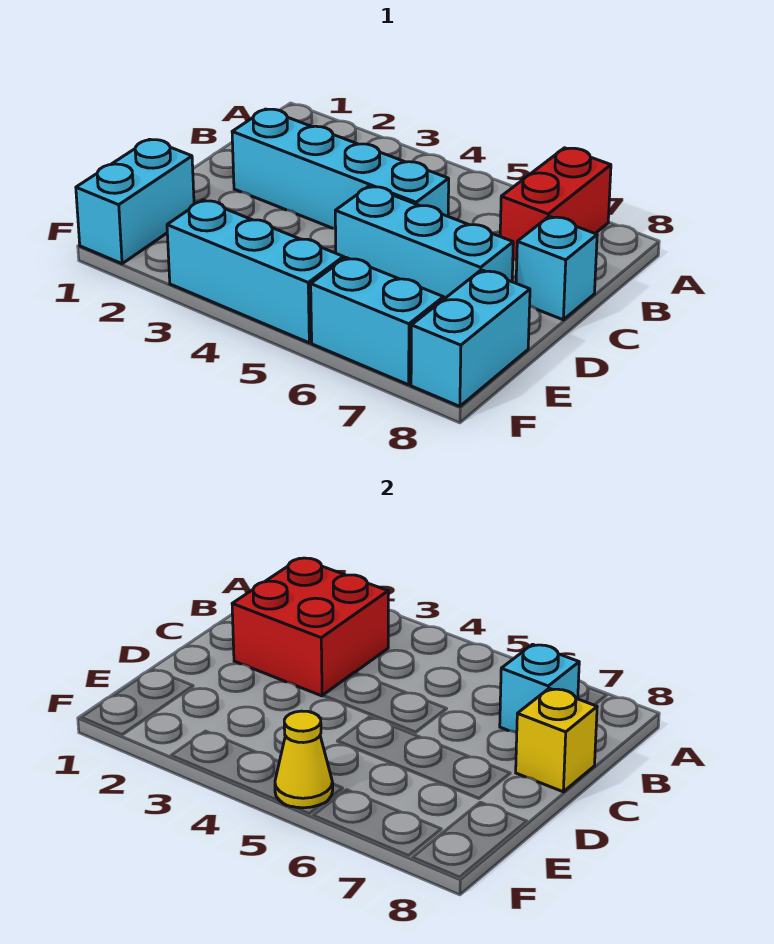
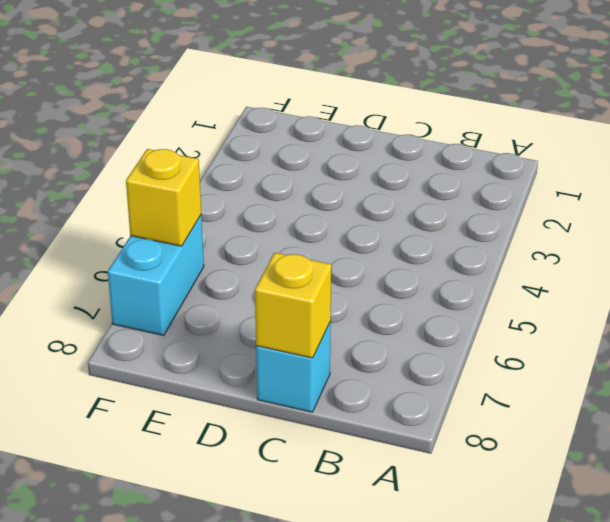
yellow 1x1 brick [126,149,201,246] -> none
none -> red 1x2 brick [500,148,611,261]
none -> cyan 1x4 brick [232,109,449,229]
none -> cyan 1x3 brick [335,186,513,299]

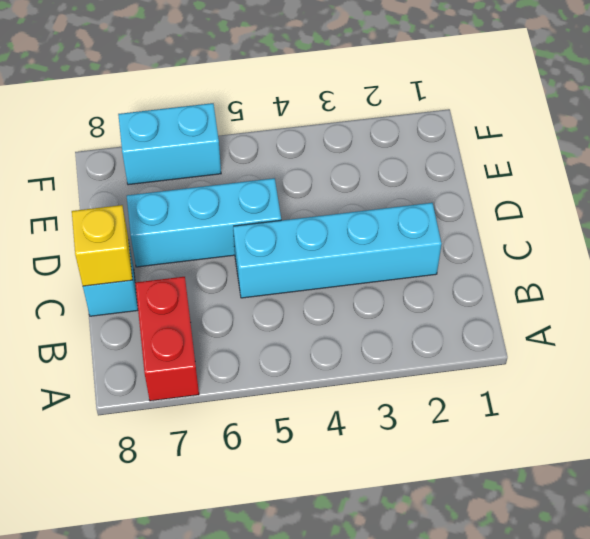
none -> cyan 1x2 brick [76,139,194,264]
none -> cyan 1x2 brick [411,270,530,406]
none -> cyan 1x3 brick [167,200,344,343]

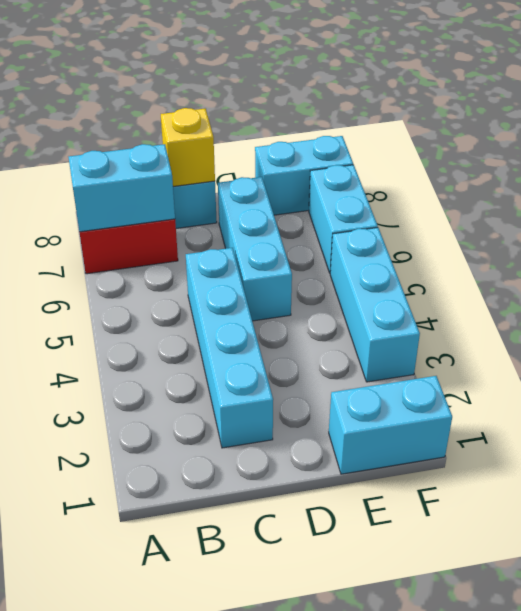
cyan 1x2 brick [69,144,175,232] -> cyan 1x1 brick [500,644,579,733]
none -> red 2x2 brick [232,558,388,696]
none -> yellow 1x1 cone [275,711,333,808]

